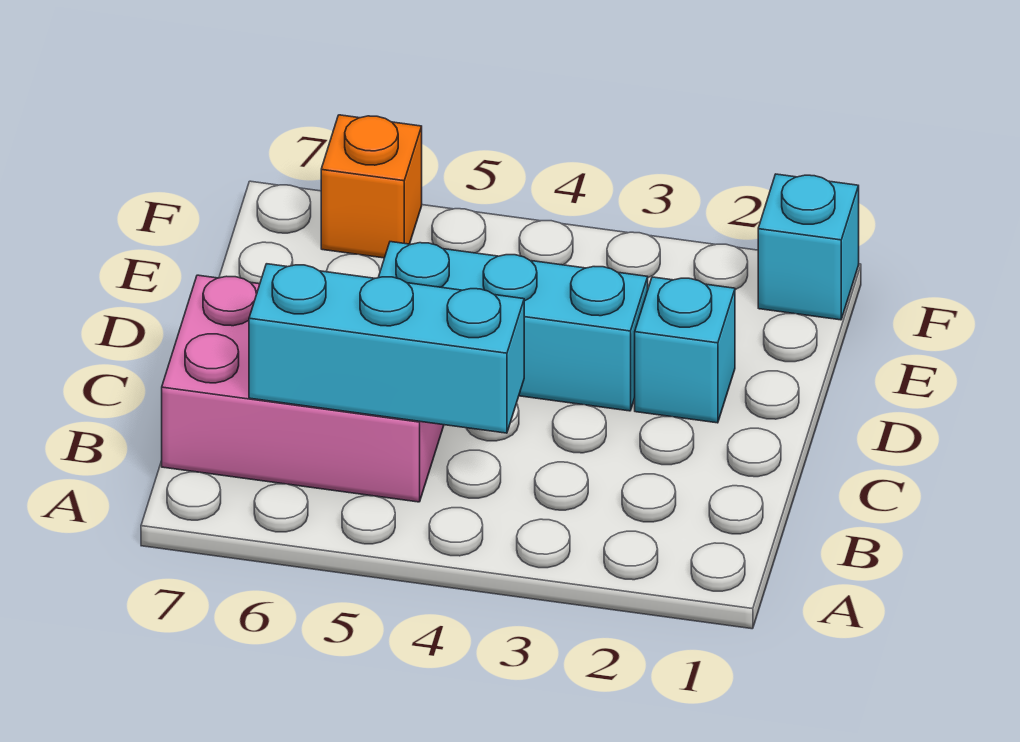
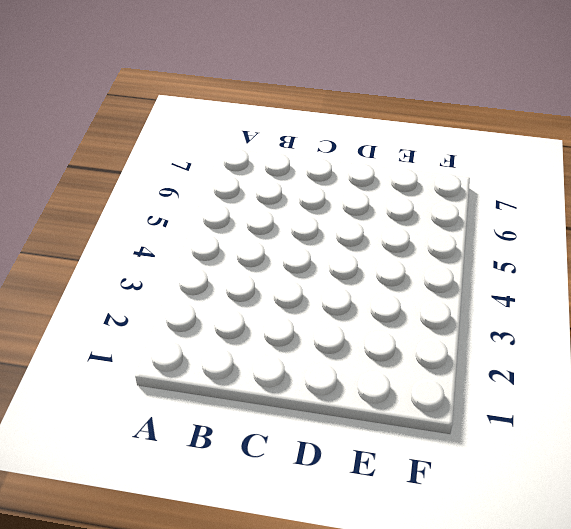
none -> pink 2x3 brick [162,275,444,502]
none -> cyan 1x1 brick [635,277,735,423]

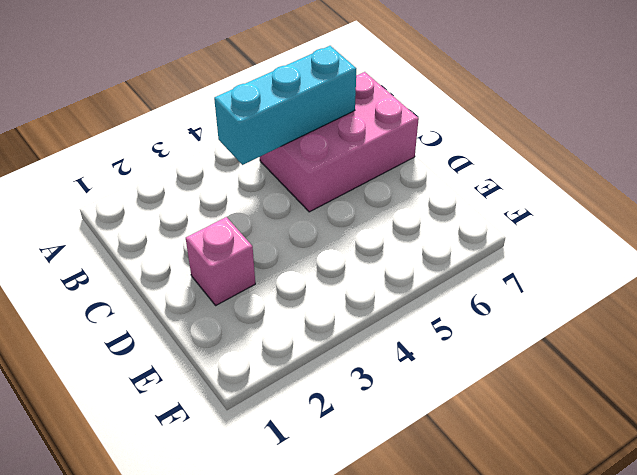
pink 1x1 brick [186,217,255,305] -> cyan 1x1 brick [635,277,735,423]
none -> cyan 1x3 brick [379,242,648,411]
none -> cyan 1x1 brick [758,174,859,320]

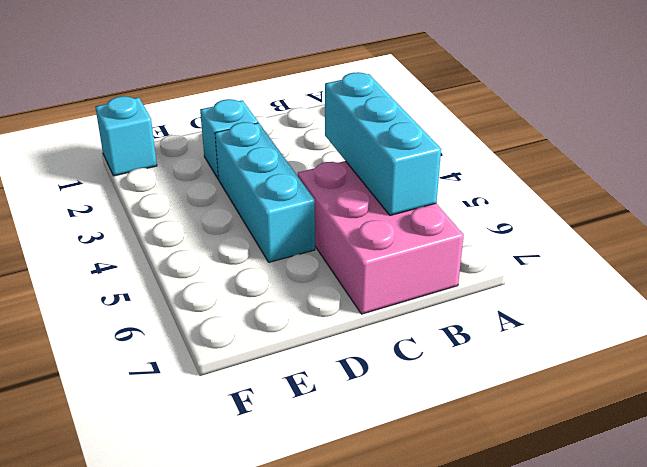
none -> orange 1x1 brick [321,115,422,258]

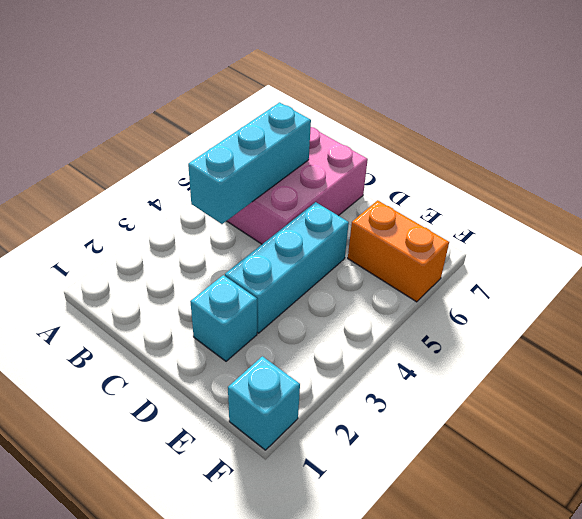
orange 1x2 brick [348,200,449,302] -> orange 1x1 brick [321,115,422,258]

